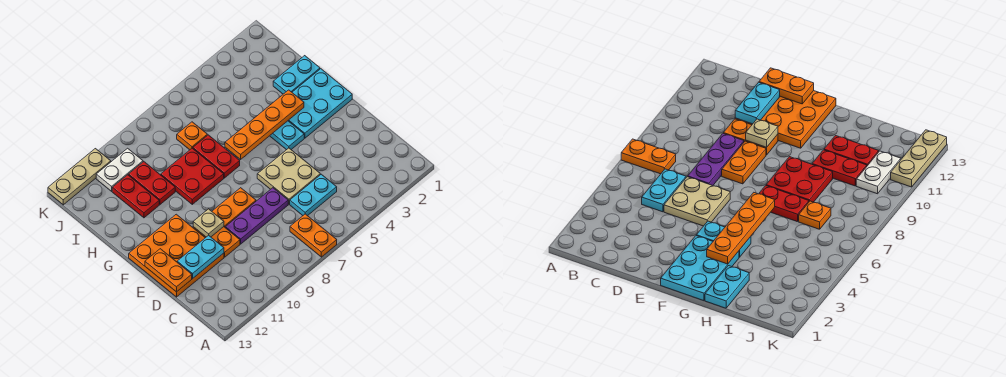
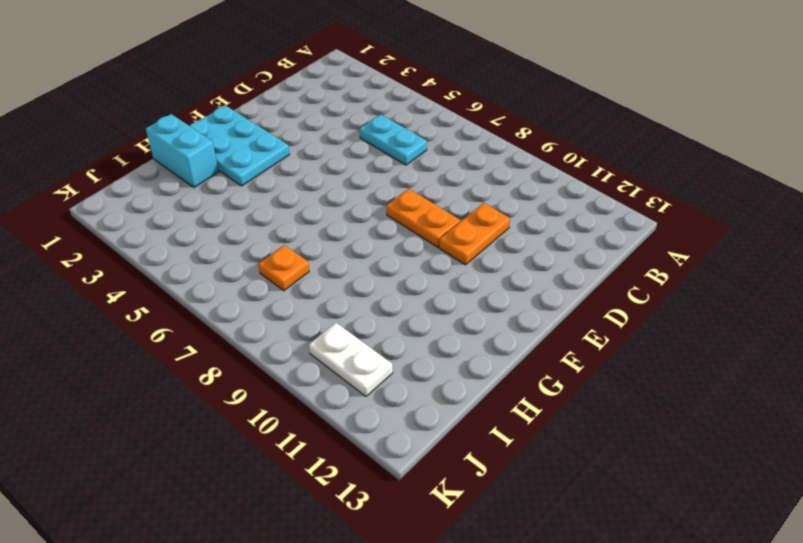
cyan 1x2 brick [146,114,218,187] -> cyan 1x2 plate [273,56,320,94]
none -> orange 1x2 plate [290,214,337,257]
none -> tan 2x2 plate [257,148,320,204]
none -> purple 1x3 plate [225,188,288,244]

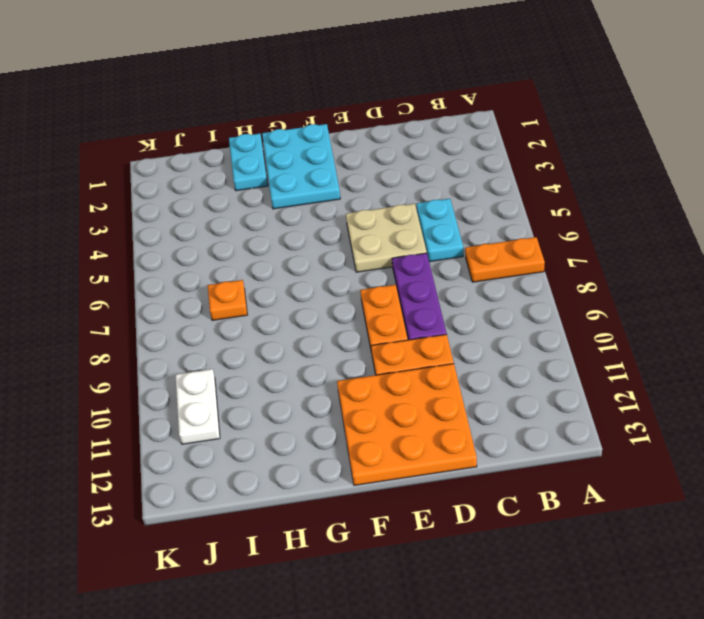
none -> cyan 1x2 plate [270,121,304,150]
none -> red 1x2 plate [193,135,240,178]
none -> red 2x2 plate [161,148,224,204]

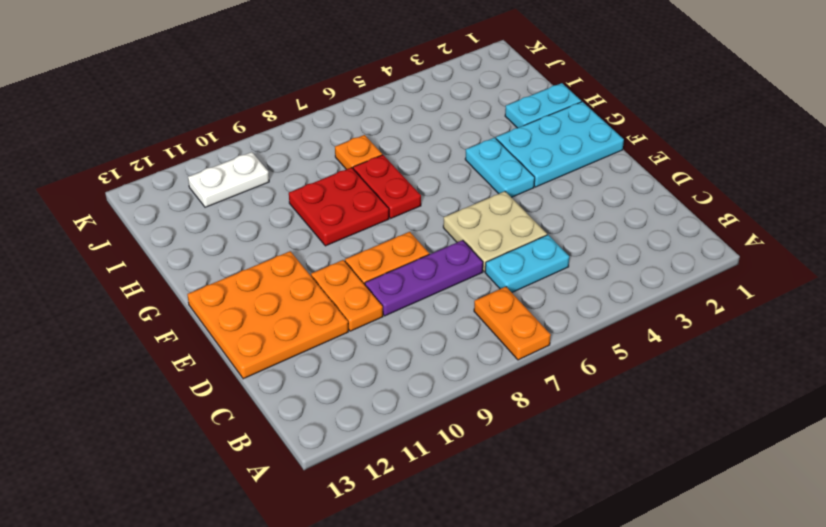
none -> red 1x2 plate [129,162,175,204]
none -> red 1x2 plate [112,175,159,218]
none -> tan 1x3 plate [48,149,111,205]

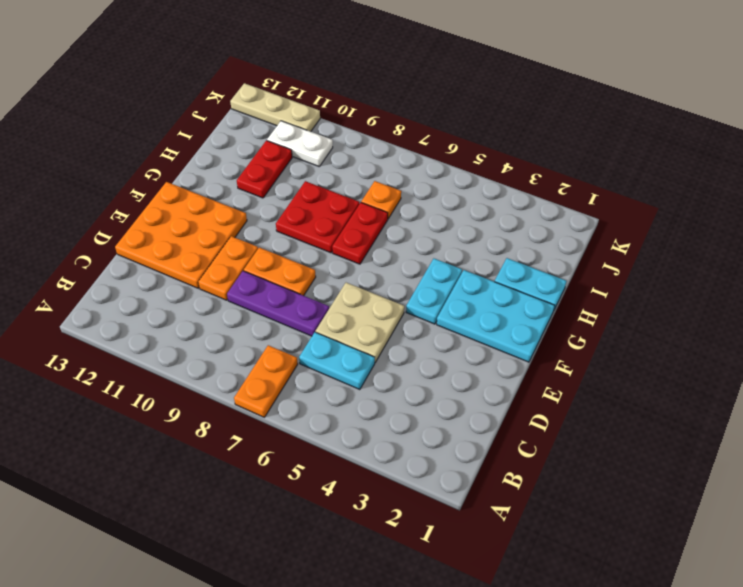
none -> red 1x2 plate [129,162,175,204]
none -> cyan 1x2 plate [177,235,224,279]
none -> orange 1x2 plate [145,249,192,292]

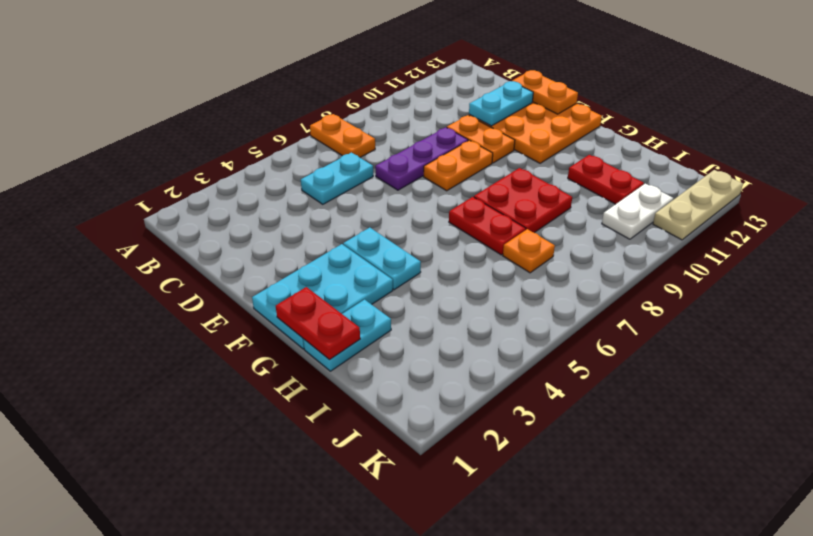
red 1x2 plate [276,287,360,360] -> red 1x2 plate moved to [129,162,175,204]
none -> tan 2x2 plate [257,148,320,204]
none -> tan 1x1 plate [193,209,224,237]
none -> orange 1x4 plate [225,90,304,159]

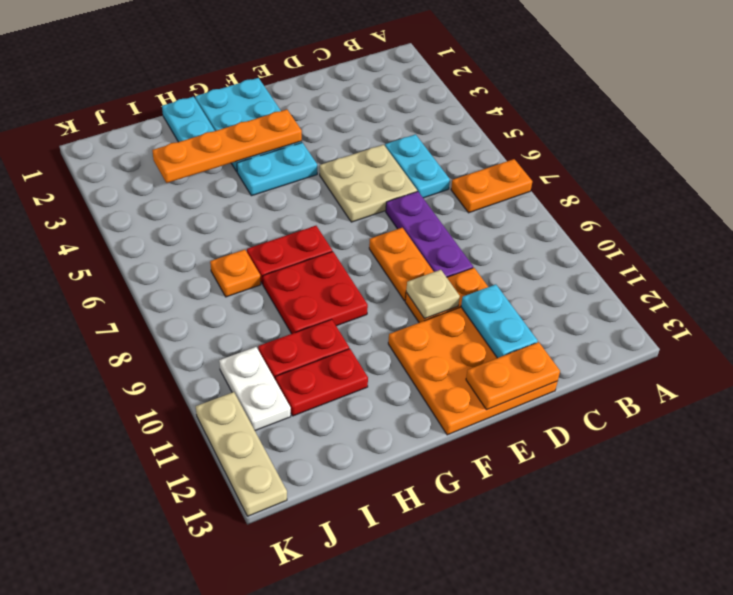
orange 1x4 plate [152,109,302,183] -> orange 1x4 plate turned to [225,90,304,159]

